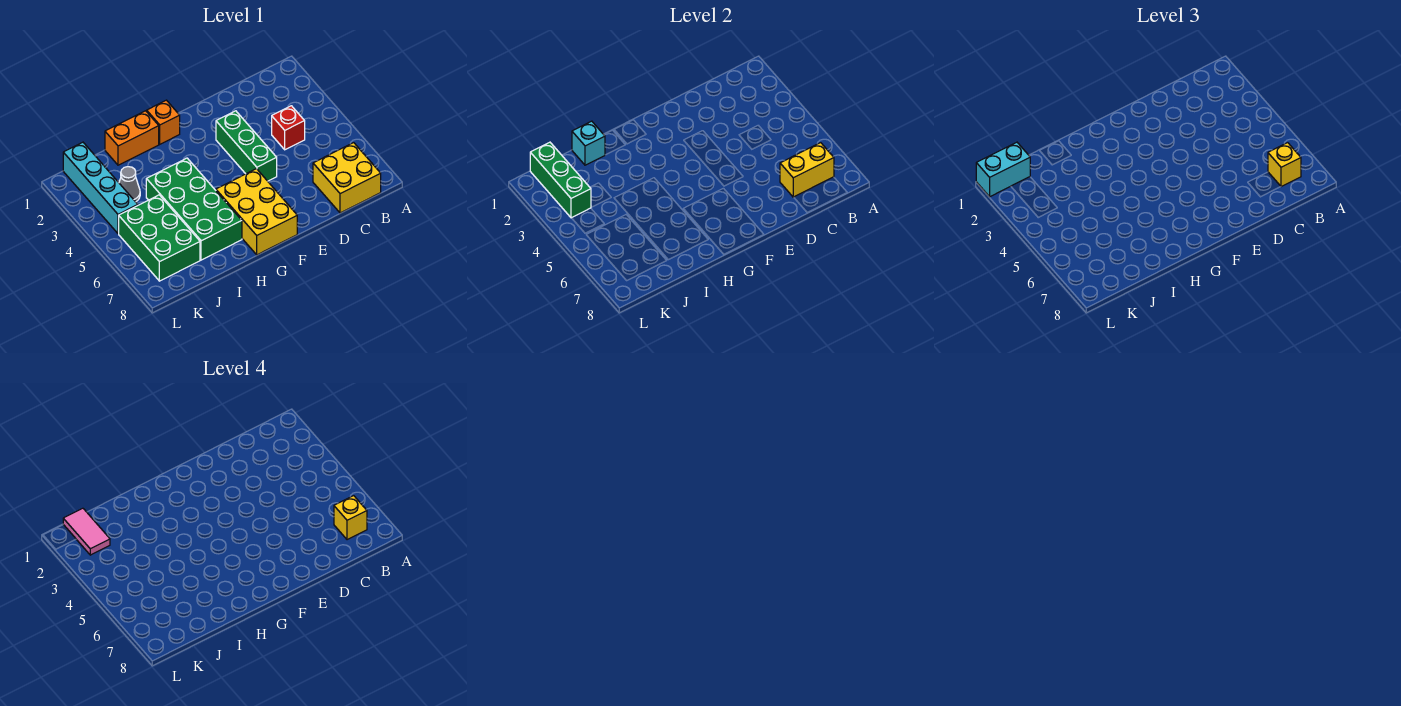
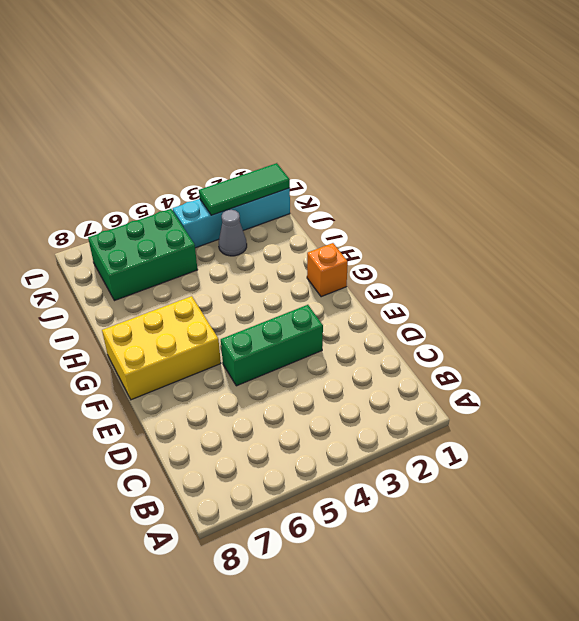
green 1x3 tile [199,163,290,215] -> green 1x3 brick [530,142,591,218]
none -> yellow 2x2 brick [313,143,381,213]
none -> red 1x1 brick [272,106,305,150]
none -> orange 1x2 brick [105,111,159,165]

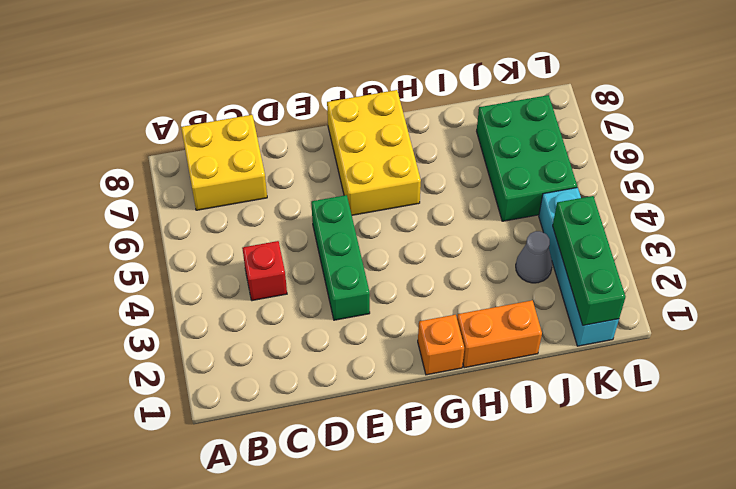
none -> green 2x4 brick [146,158,242,260]
none -> yellow 1x2 brick [780,143,834,197]
none -> cyan 1x1 brick [572,121,605,165]

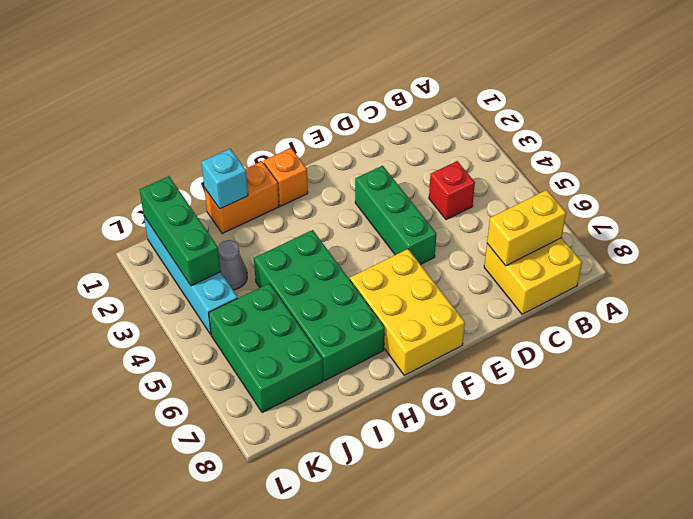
none -> yellow 1x1 brick [1268,143,1301,187]
none -> cyan 1x2 brick [976,142,1030,197]
none -> yellow 1x1 brick [334,496,367,540]

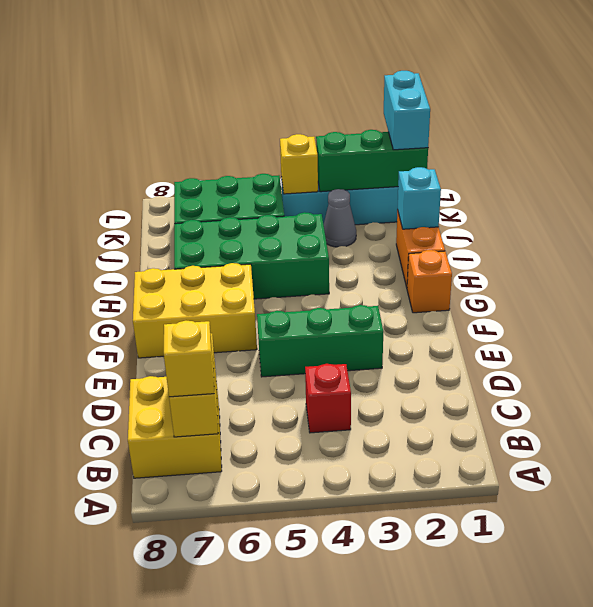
yellow 1x1 brick [280,134,318,194] -> yellow 1x1 brick moved to [334,496,367,540]
none -> pink 1x2 tile [63,508,110,555]

